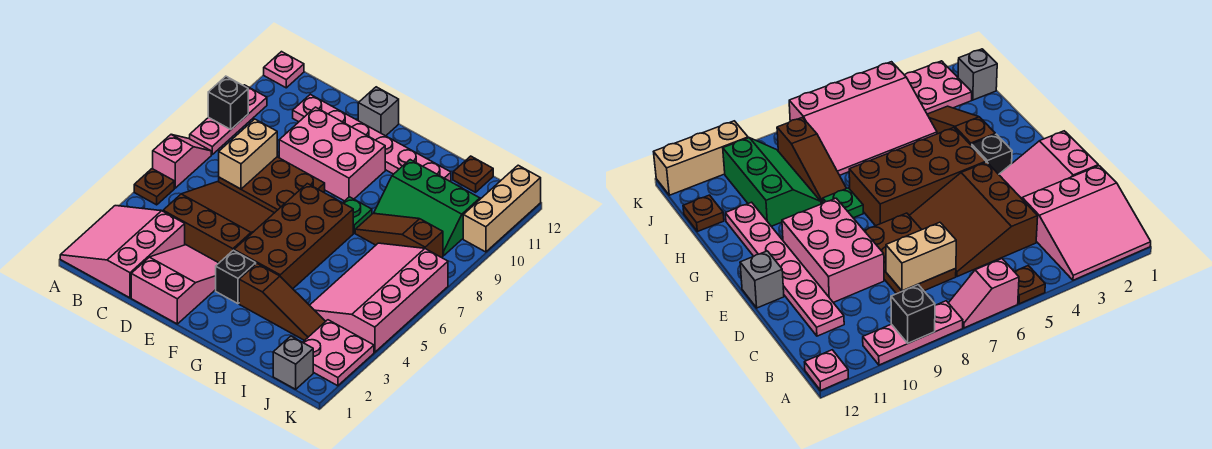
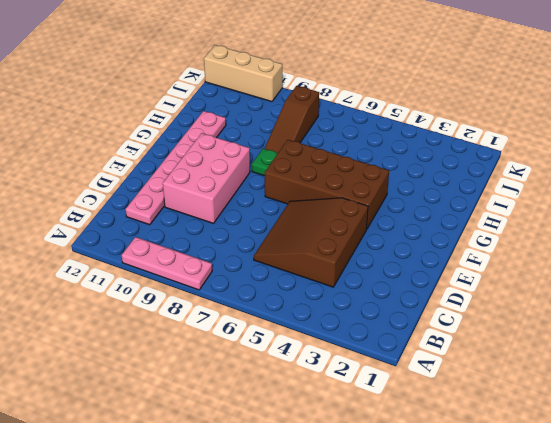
none -> pink 3x3 slope [60,206,185,298]
none -> brown 1x1 plate [134,169,174,205]
none -> pink 1x2 slope [153,135,211,188]

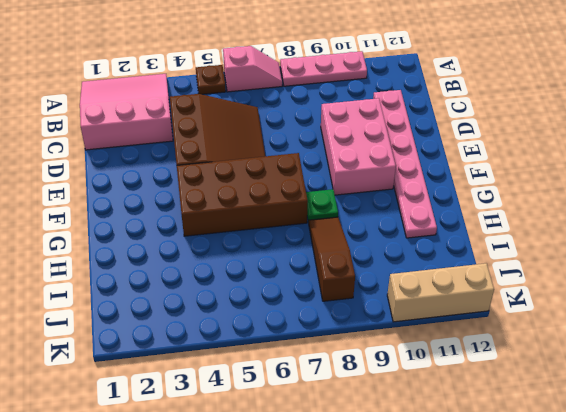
none -> pink 1x1 plate [264,52,304,88]
none -> brown 2x3 plate [219,157,325,213]
none -> pink 2x3 slope [131,245,219,324]

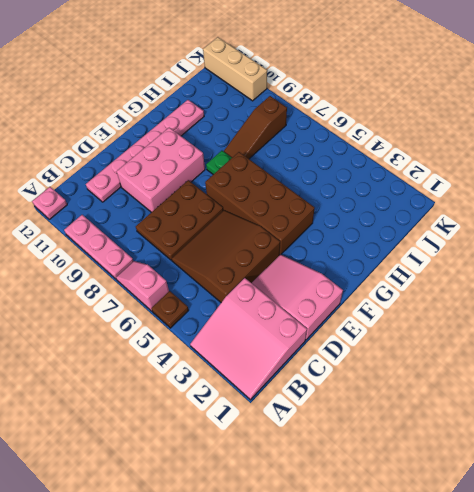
none -> grey 1x1 brick [358,87,399,136]
none -> black 1x1 brick [216,250,256,304]
none -> brown 1x3 slope [239,264,326,341]

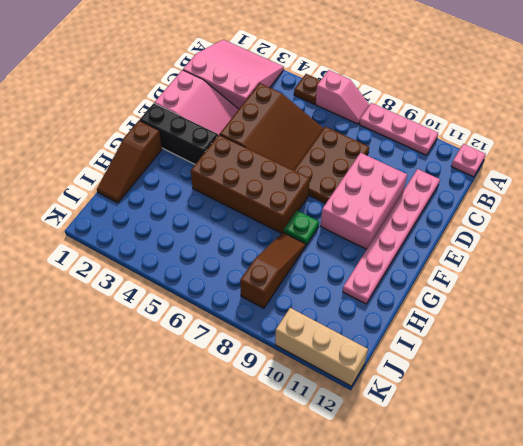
black 1x3 brick [140,103,218,164] -> black 1x1 brick [216,250,256,304]
brown 1x3 slope [97,121,162,203] -> brown 1x3 slope moved to [239,264,326,341]
none -> grey 1x1 brick [358,87,399,136]
none -> green 2x3 slope [374,160,480,256]
none -> pink 3x4 slope [310,243,448,352]

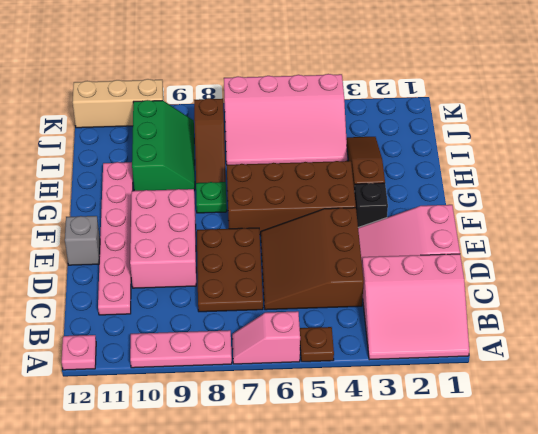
none -> brown 1x1 plate [453,156,493,192]
none -> grey 1x1 brick [273,336,313,389]
none -> pink 2x2 plate [303,320,374,386]

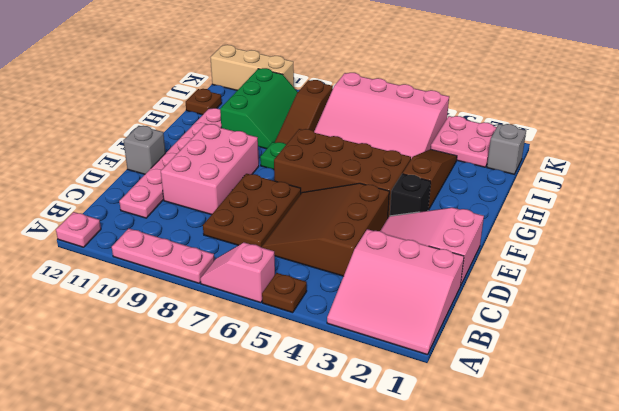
none -> black 1x1 brick [208,76,248,129]
none -> tan 1x2 brick [219,119,277,189]

